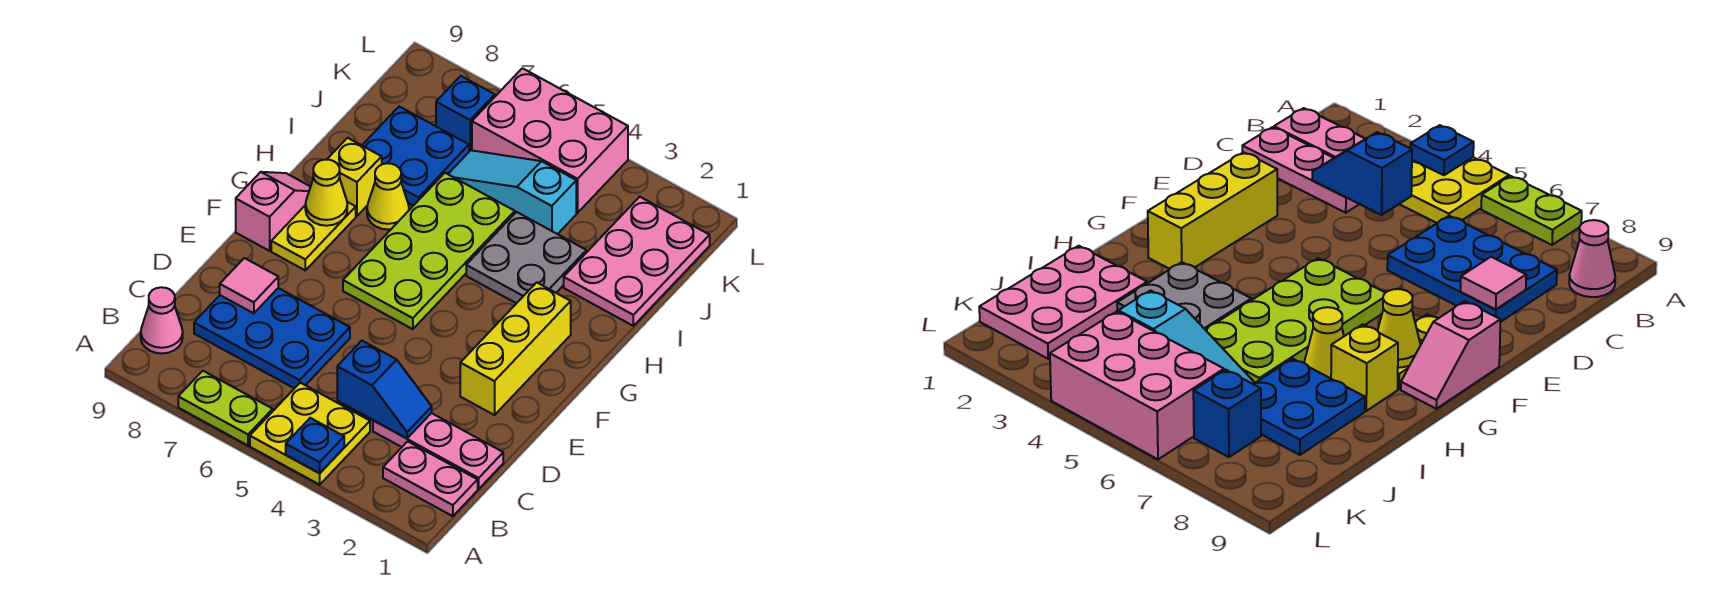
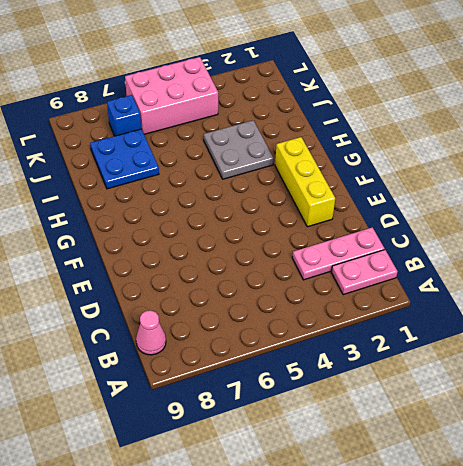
none -> yellow 2x2 plate [250,383,370,485]
none -> lime 1x2 plate [178,371,273,445]
none -> blue 2x3 plate [194,288,350,388]

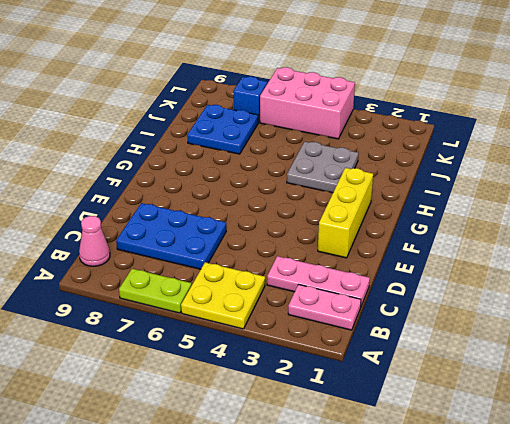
none -> lime 2x4 plate [343,173,515,329]
none -> yellow 1x2 plate [271,202,356,270]
none -> pink 1x2 slope [236,172,310,251]

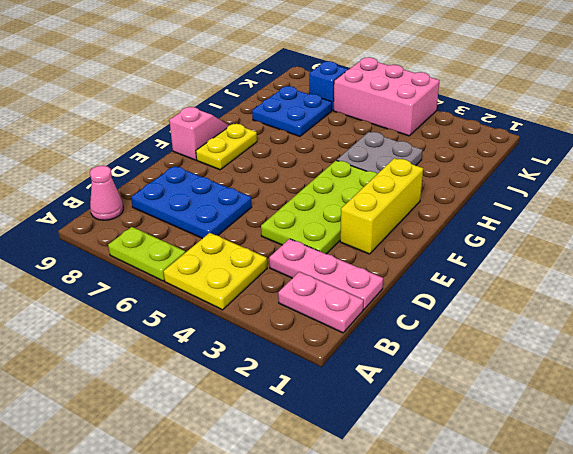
lime 2x4 plate [261,160,377,254] -> lime 2x4 plate moved to [343,173,515,329]
none -> yellow 1x1 cone [367,163,409,230]
none -> yellow 1x1 brick [327,138,382,216]
none -> pink 2x3 plate [564,197,710,326]

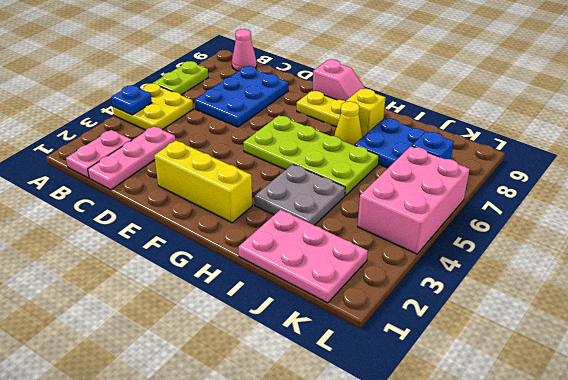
none -> cyan 1x3 slope [448,150,576,234]
none -> blue 1x2 slope [337,341,432,438]
none -> pink 1x1 tile [220,258,278,313]

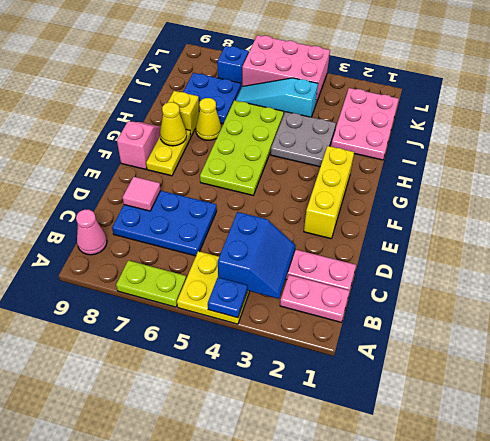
blue 2x2 slope [218,212,296,299] -> blue 1x2 slope [337,341,432,438]

